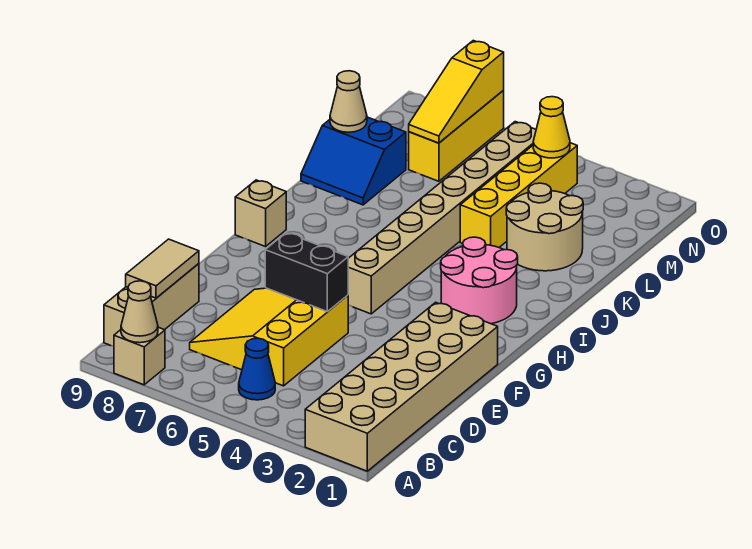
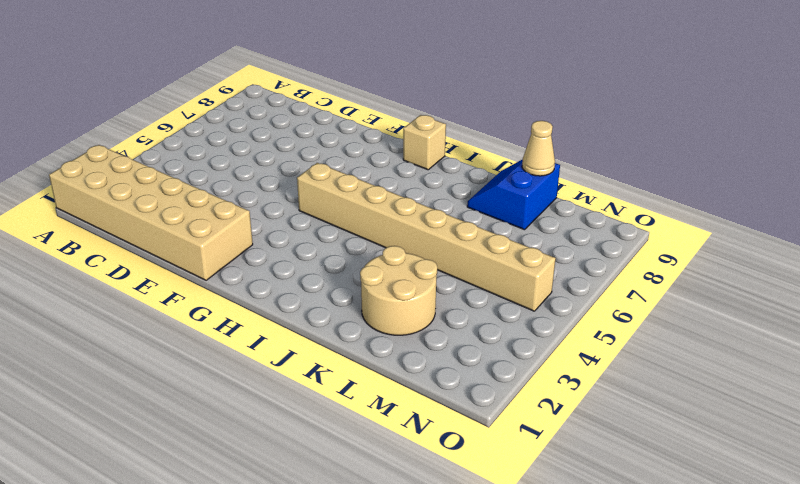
none -> tan 1x1 brick [114,327,165,385]
none -> blue 1x1 cone [239,338,275,400]
none -> tan 1x3 brick [104,264,199,346]

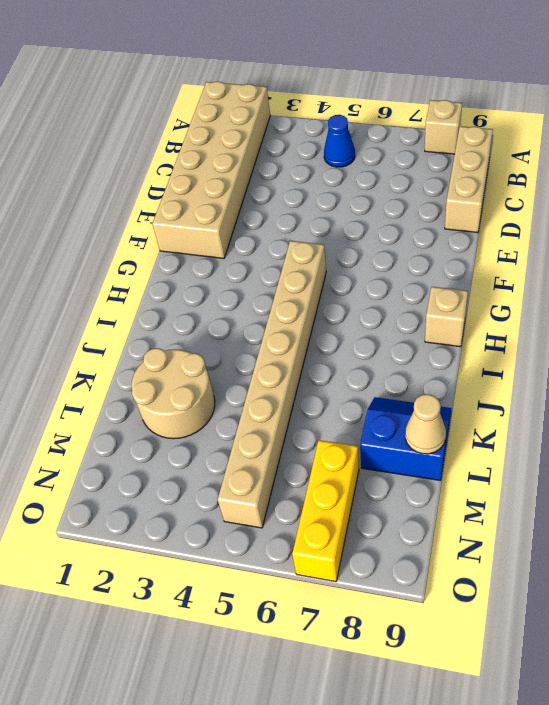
none -> yellow 3x3 slope [190,288,348,386]
none -> pink 2x2 round brick [441,237,518,324]
none -> yellow 1x4 brick [460,143,577,247]

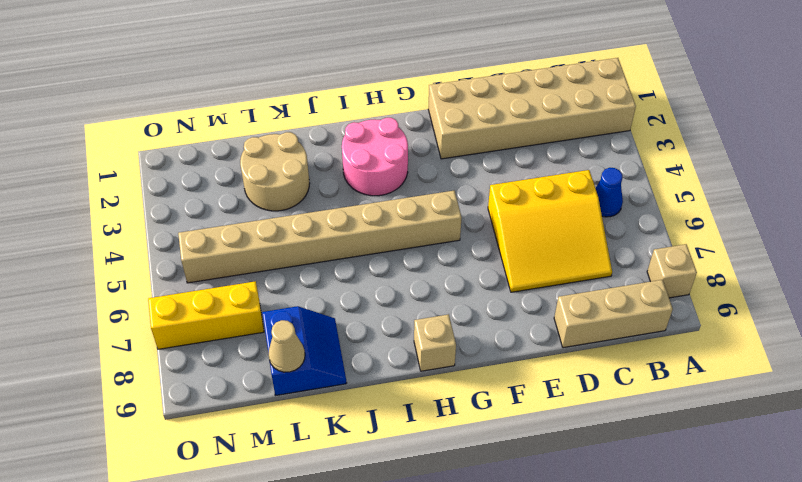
none -> yellow 1x4 brick [460,143,577,247]
none -> tan 1x1 cone [121,281,158,343]
none -> tan 1x2 tile [126,239,199,298]

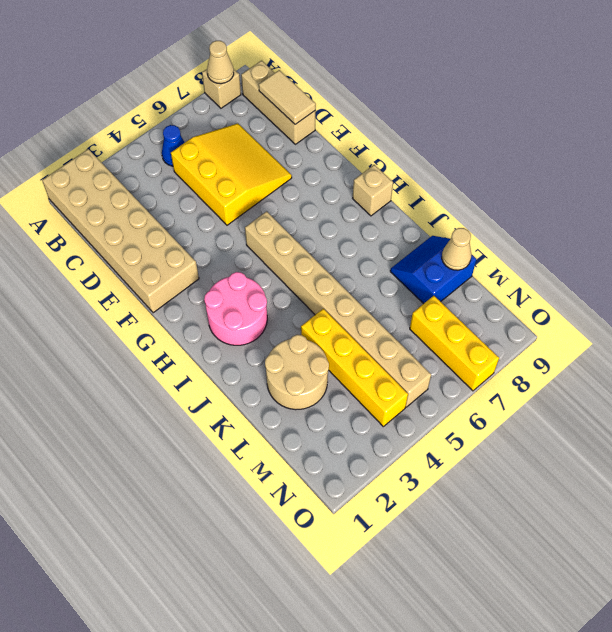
none -> black 1x2 brick [265,233,348,311]
none -> yellow 1x3 slope [409,41,504,143]
none -> yellow 1x1 cone [533,97,570,158]

